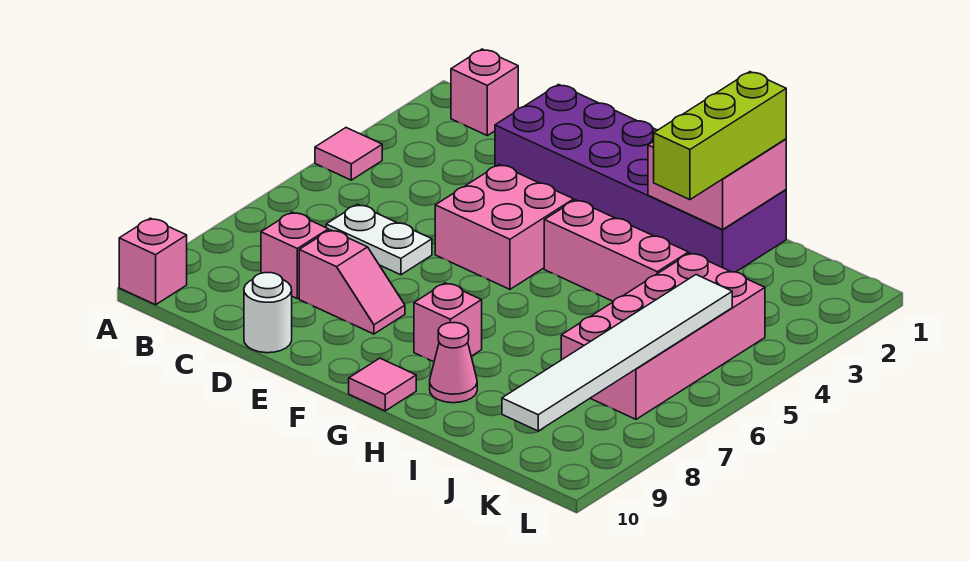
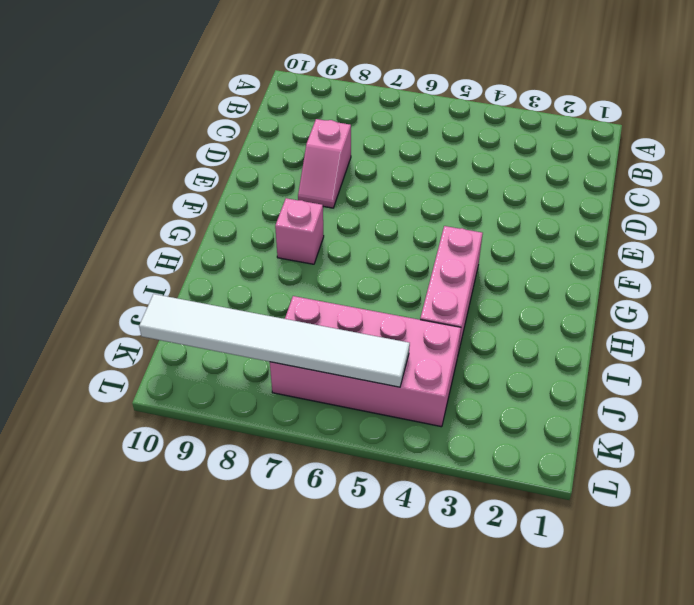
none -> pink 1x1 tile [315,128,382,180]
none -> pink 1x1 brick [119,218,187,305]
none -> pink 1x1 brick [451,49,518,136]

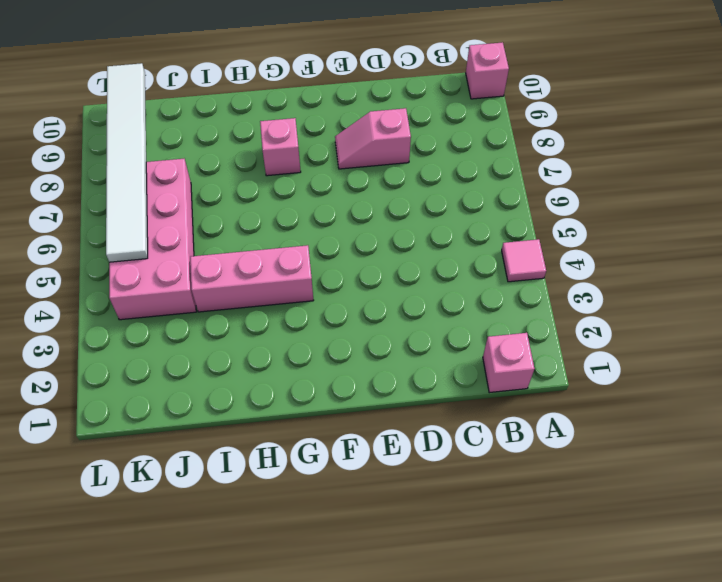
none -> white 1x2 plate [326,204,432,275]
none -> pink 1x1 brick [261,212,328,299]
none -> purple 2x6 brick [495,85,786,272]

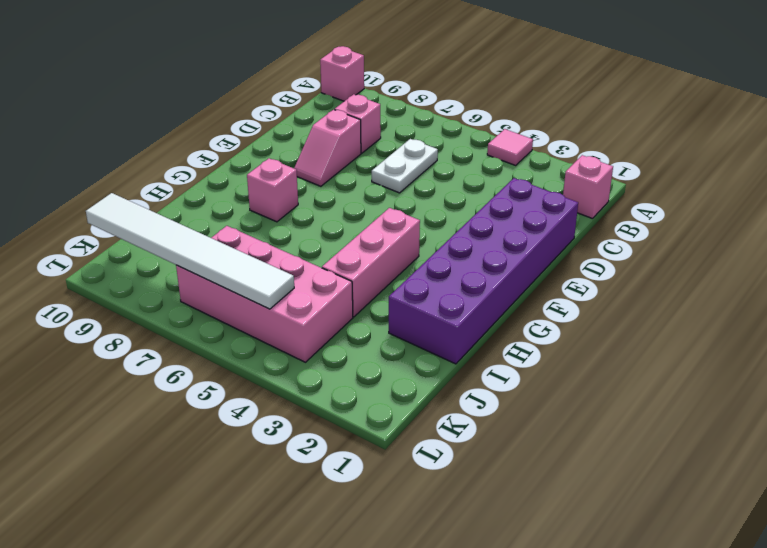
none -> white 1x1 round brick [244,273,292,353]
none -> pink 2x2 brick [435,165,574,289]
none -> pink 1x1 tile [349,358,416,411]

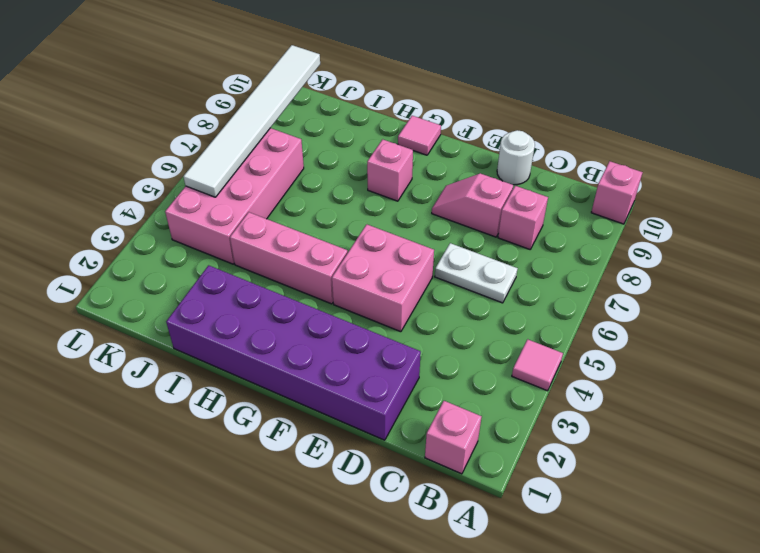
none -> pink 1x1 cone [430,323,477,403]
none -> pink 2x2 brick [648,139,786,230]
none -> lime 1x3 brick [654,72,786,200]

